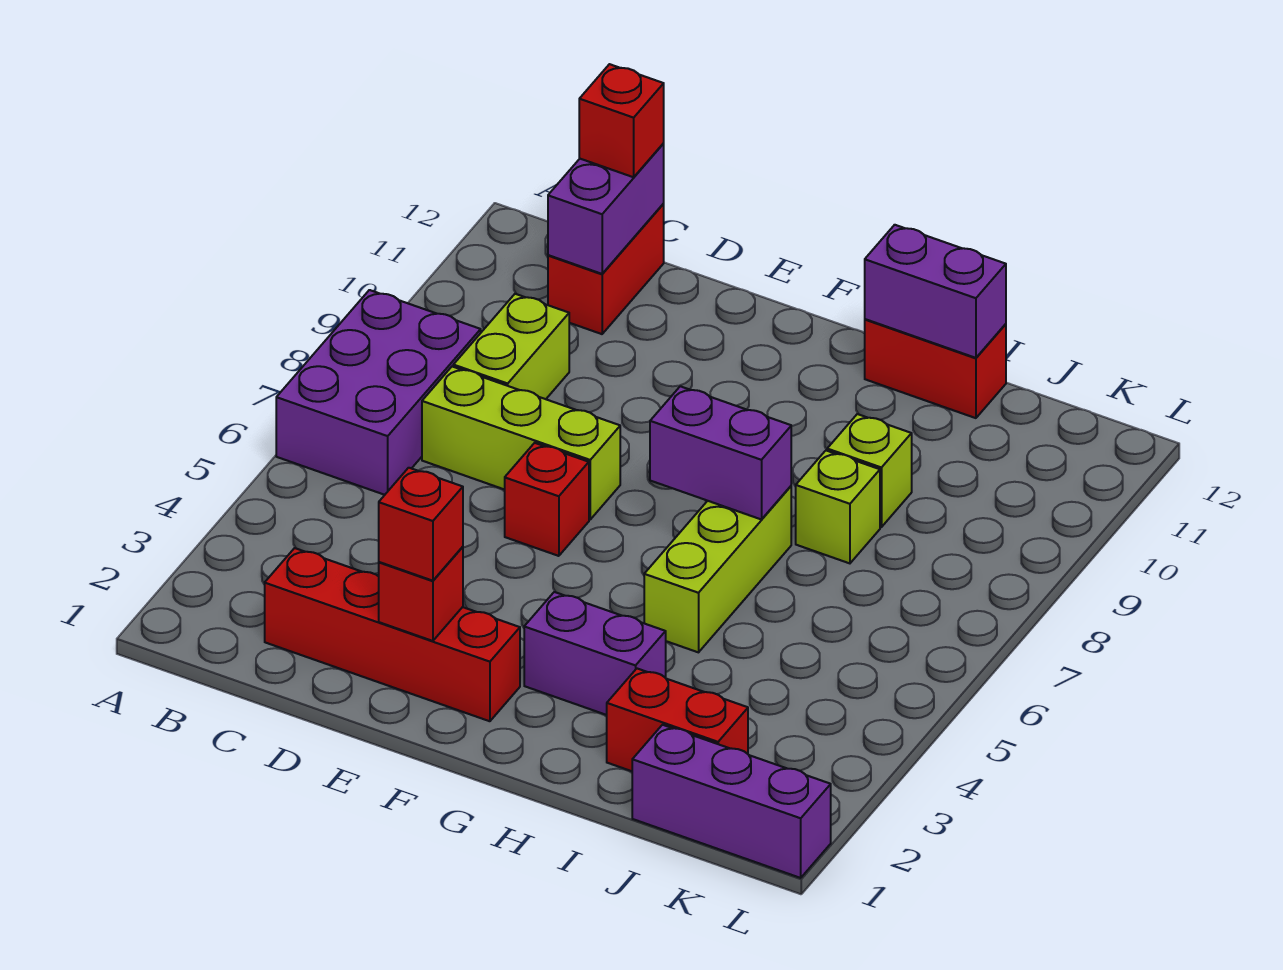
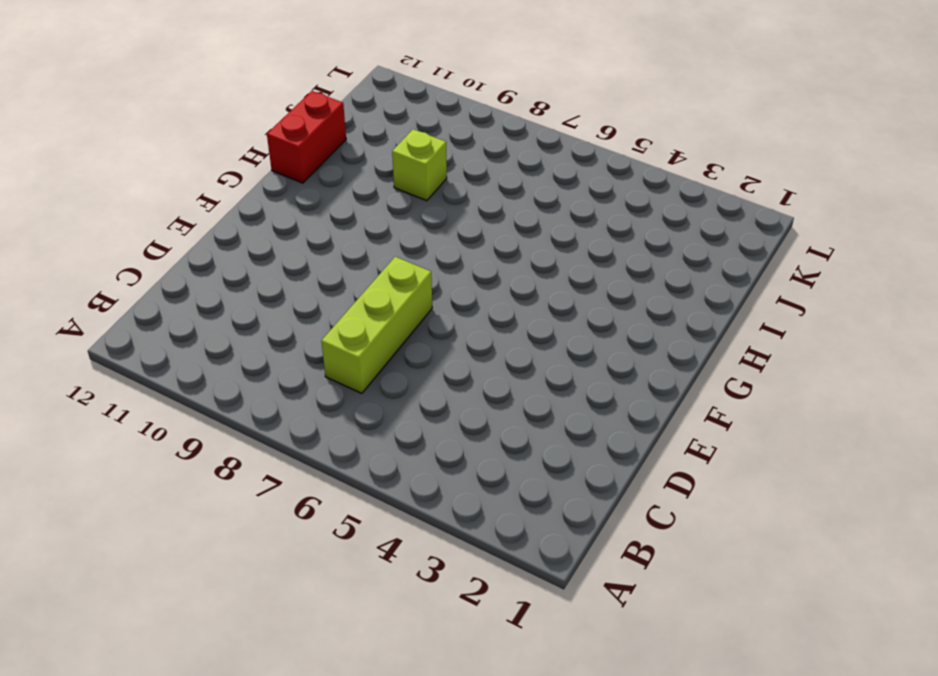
none -> purple 2x3 brick [276,290,481,495]
none -> red 1x4 brick [265,548,520,721]
none -> lime 1x2 brick [453,294,569,399]

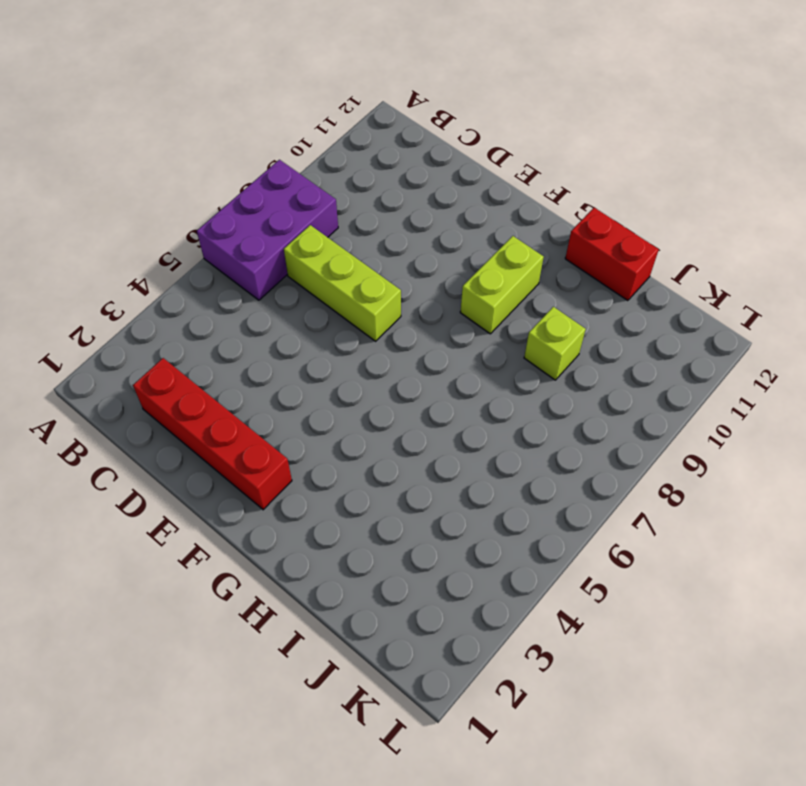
lime 1x2 brick [460,236,544,334] -> lime 1x2 brick moved to [453,294,569,399]
none -> red 1x2 brick [548,204,664,334]
none -> red 1x1 brick [505,443,589,556]
none -> purple 1x2 brick [524,592,666,715]

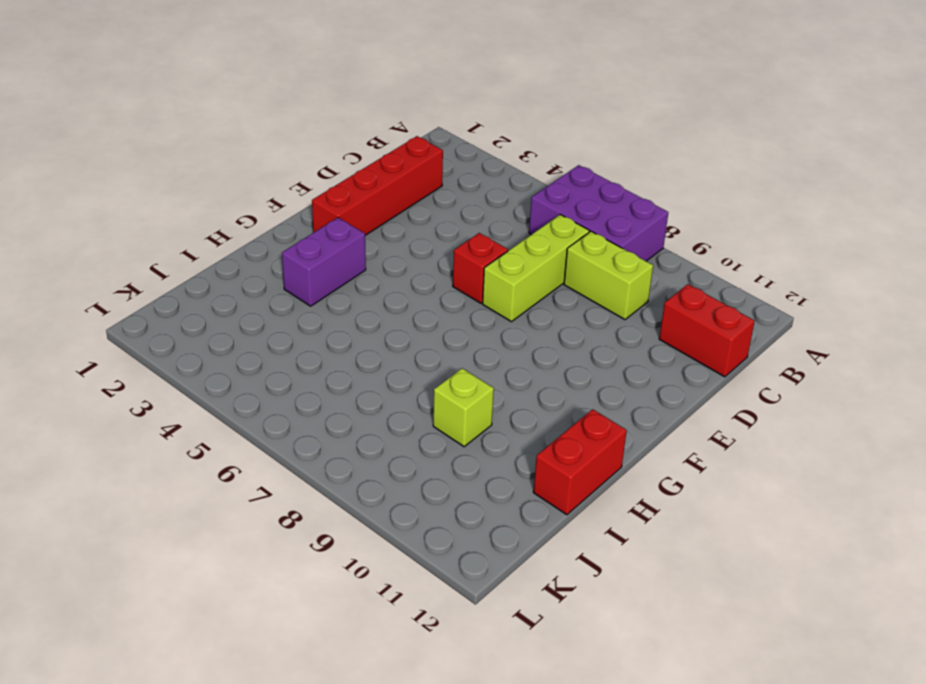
none -> lime 1x3 brick [644,486,791,652]
none -> red 1x2 brick [607,669,748,771]
none -> lime 1x1 brick [796,451,880,563]

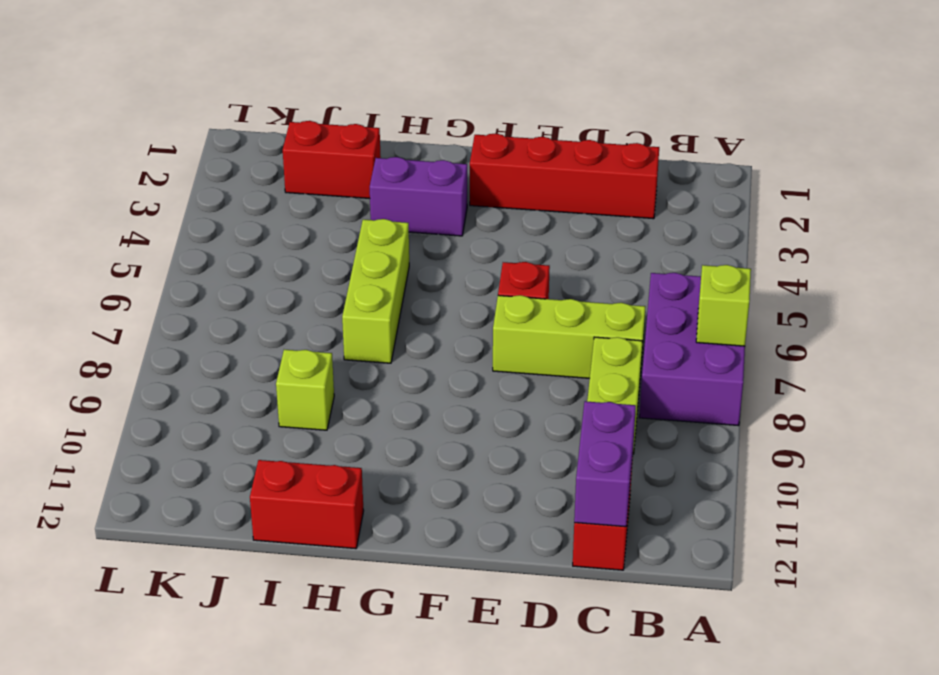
lime 1x1 brick [696,265,751,346] -> lime 1x1 brick moved to [796,451,880,563]
none -> purple 1x3 brick [632,725,831,878]
none -> red 1x1 brick [379,547,463,641]
none -> purple 1x2 brick [650,386,791,520]

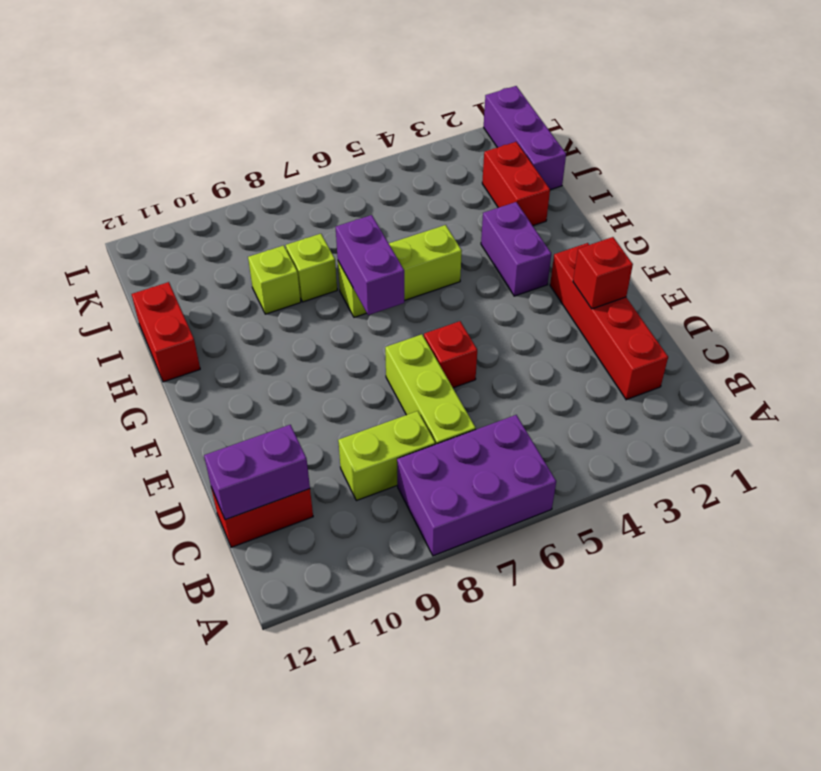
none -> purple 1x2 brick [865,225,1006,358]
none -> red 1x1 brick [579,64,664,177]
none -> red 1x1 brick [379,468,463,581]

